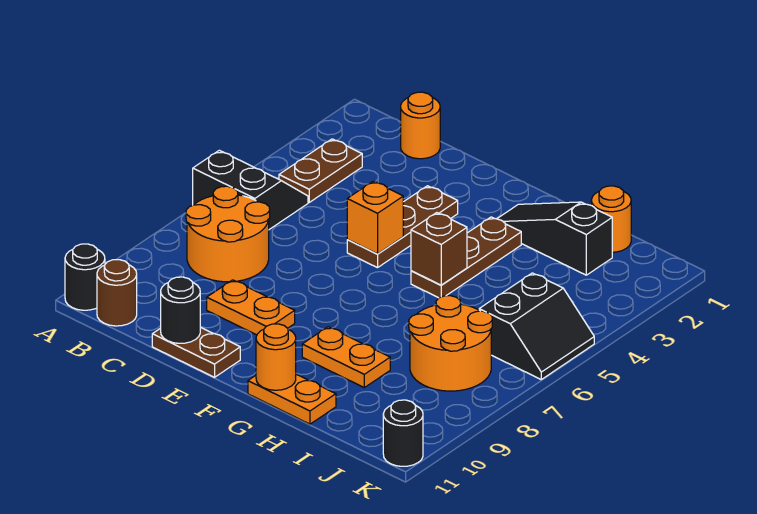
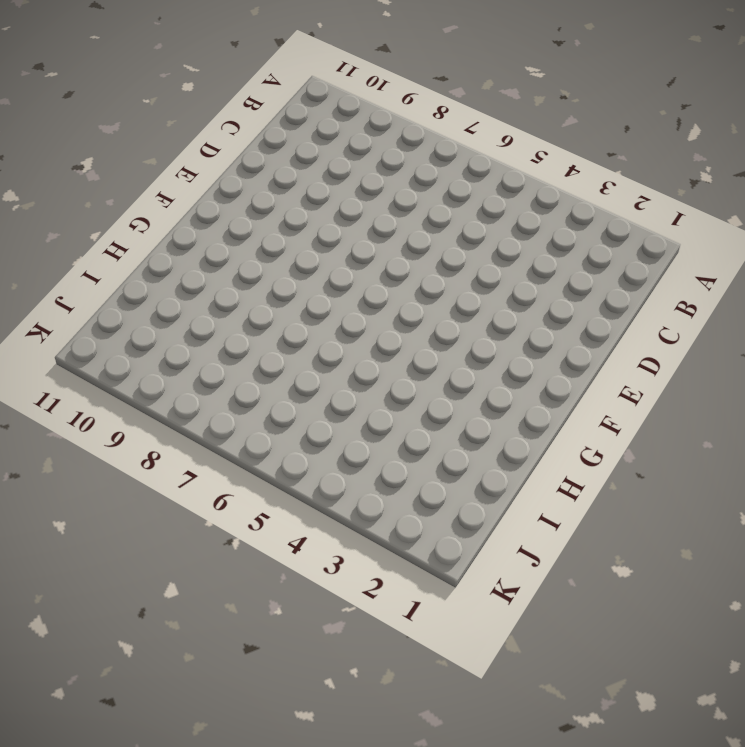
none -> black 2x2 slope [193,150,308,229]
none -> black 1x1 round brick [65,244,105,310]
none -> brown 1x2 plate [279,139,362,202]

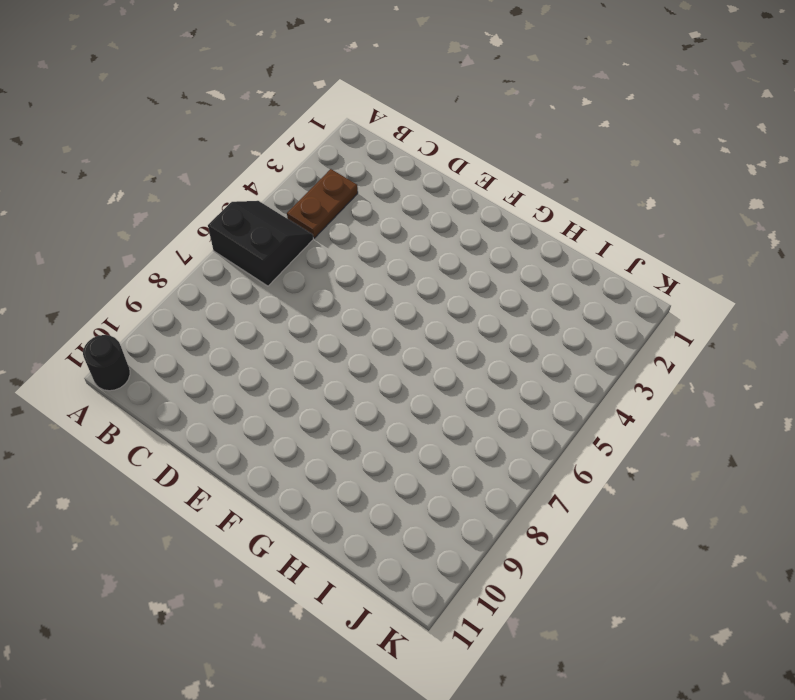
none -> orange 2x2 round brick [186,186,270,282]
none -> brown 1x1 round brick [97,260,137,326]
none -> orange 1x1 round brick [401,92,440,159]

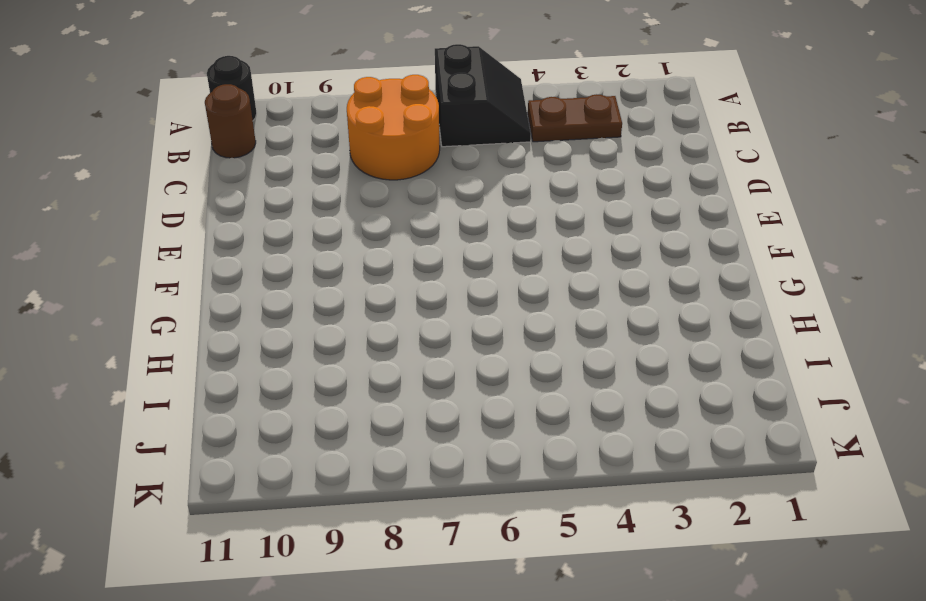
none -> orange 1x1 round brick [401,92,440,159]
none -> orange 1x2 plate [207,280,295,335]
none -> brown 1x2 plate [152,327,240,377]

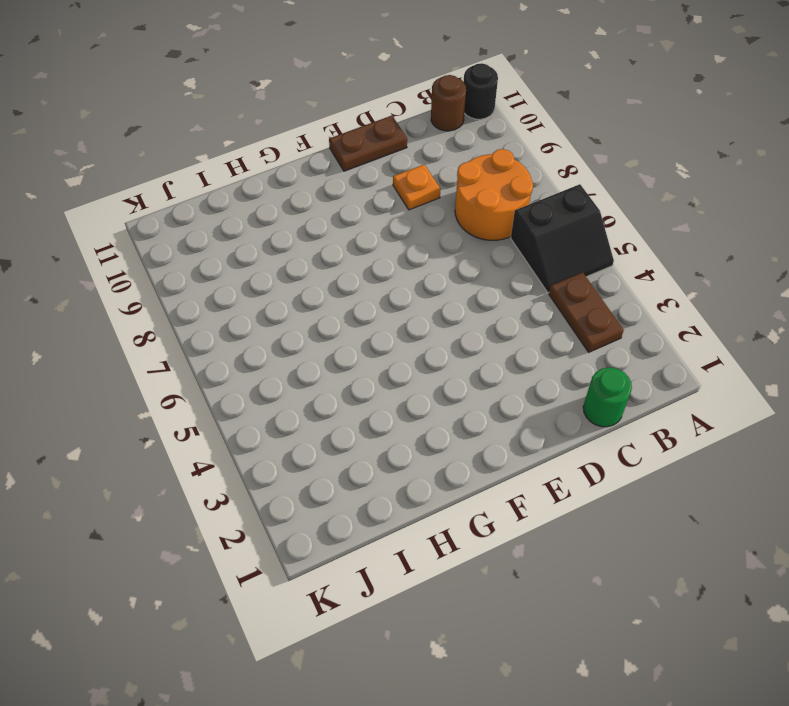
green 1x1 round brick [583,368,632,427] -> orange 1x1 round brick [401,92,440,159]
orange 1x1 plate [393,165,440,210] -> orange 1x2 plate [207,280,295,335]
none -> brown 1x3 plate [347,186,458,268]
none -> black 1x3 slope [497,202,612,275]
none -> brown 1x3 plate [411,217,521,298]

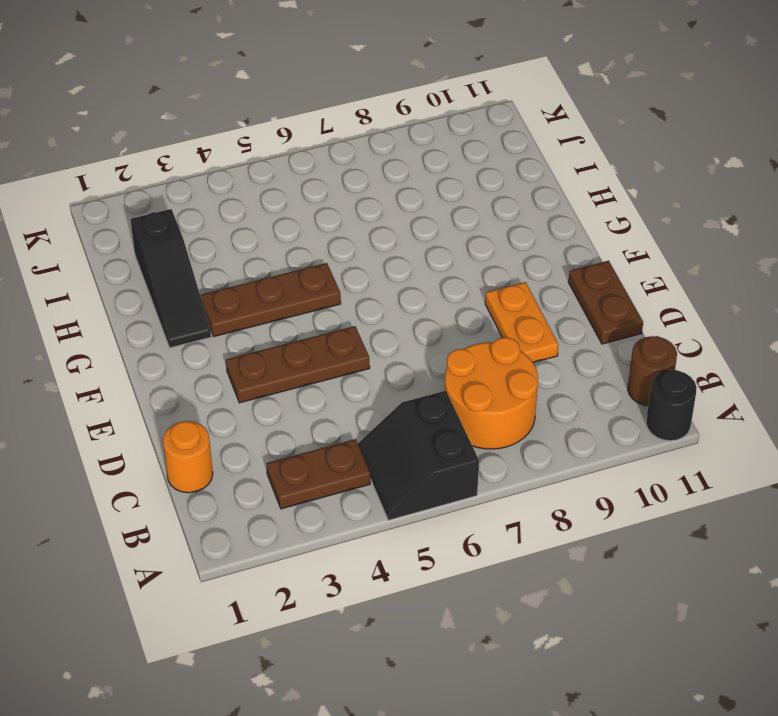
none -> orange 1x2 plate [302,327,390,387]
none -> orange 1x2 plate [248,374,336,424]
none -> orange 1x1 round brick [591,186,631,252]

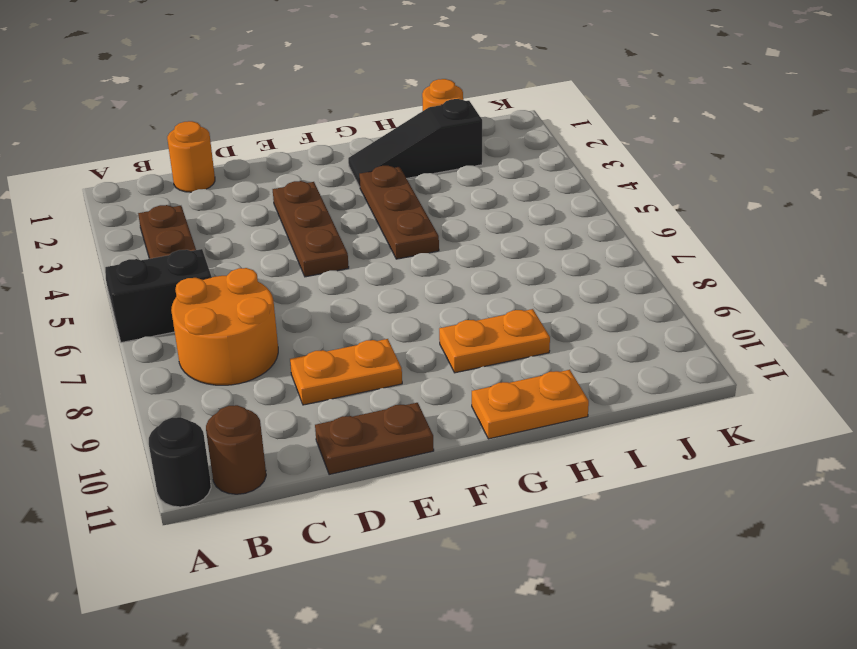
none -> orange 2x2 round brick [409,296,492,391]
none -> black 2x2 slope [479,273,594,379]
none -> black 1x1 round brick [383,400,423,466]

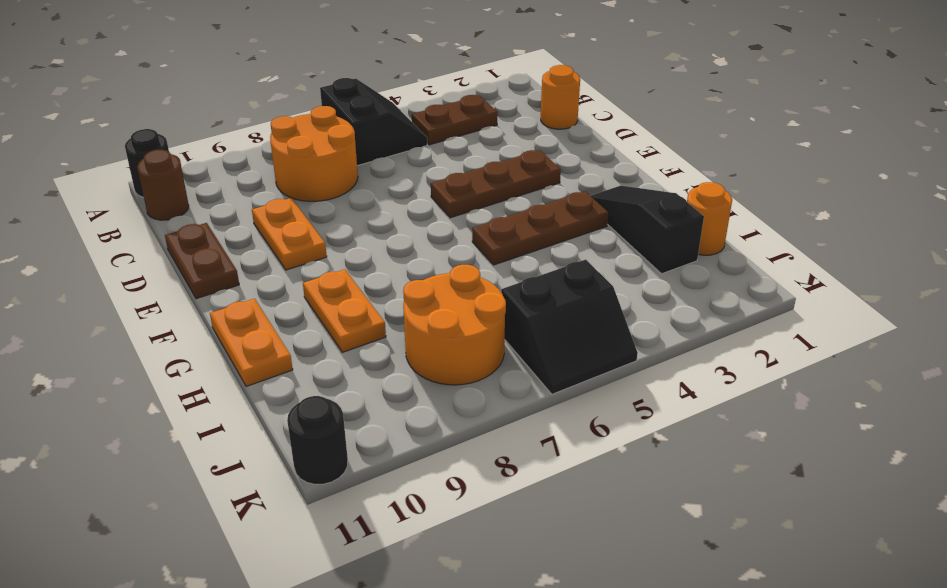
none -> black 1x1 round brick [161,277,200,343]
none -> orange 1x1 brick [347,181,403,254]
none -> brown 1x1 brick [411,213,467,285]

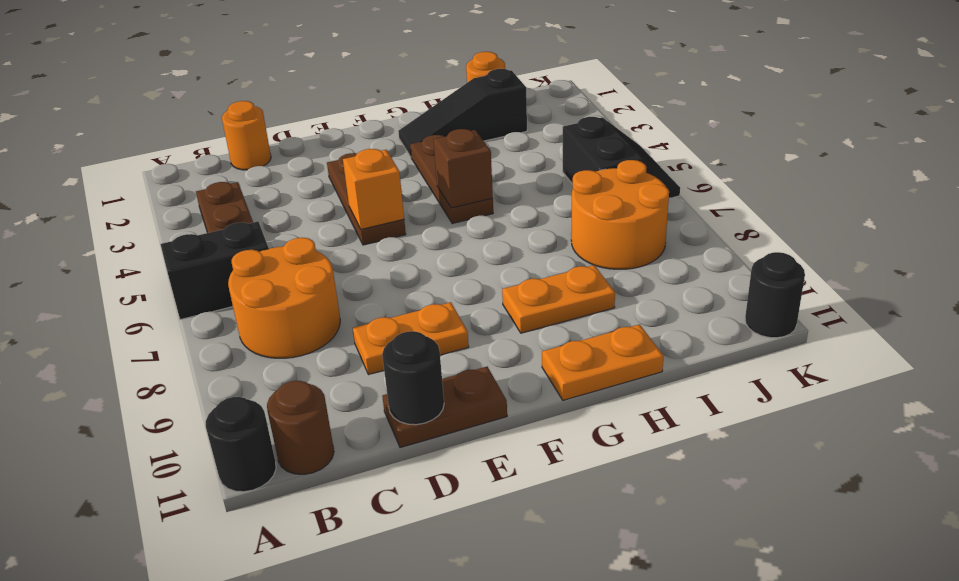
none -> orange 1x1 round brick [256,324,296,390]

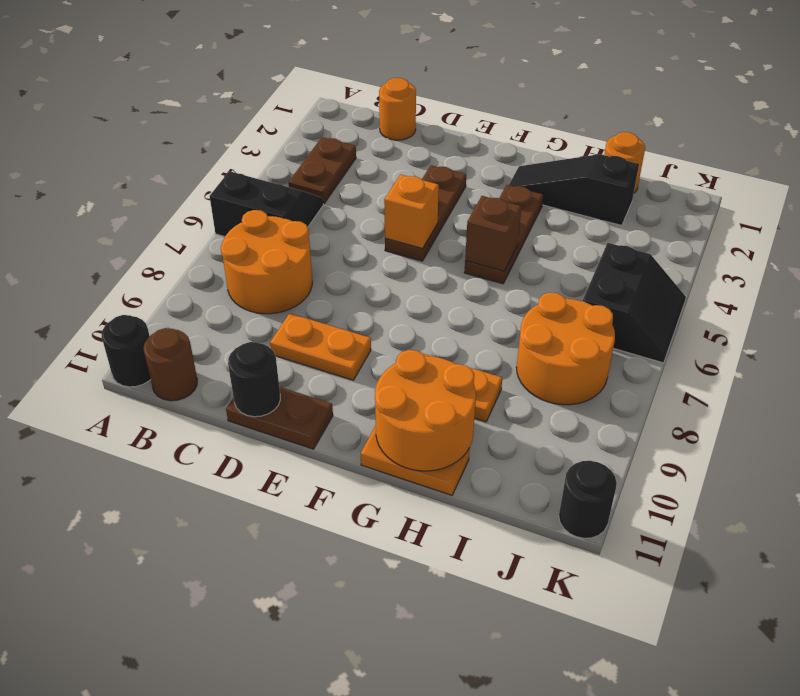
orange 2x2 round brick [375,350,476,471] -> orange 1x1 round brick [256,324,296,390]

